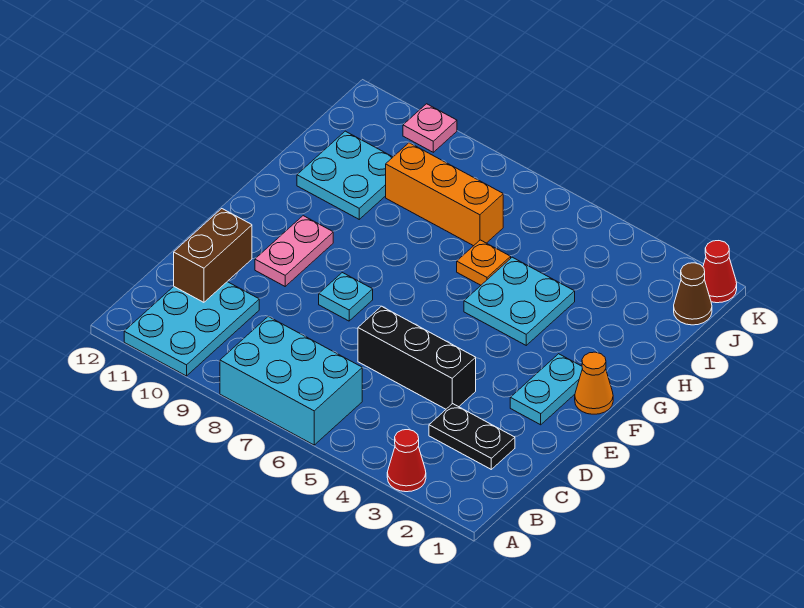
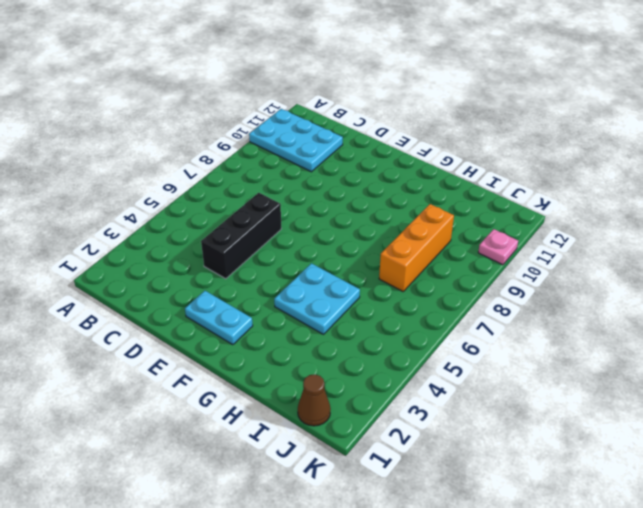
none -> red 1x1 cone [387,430,426,492]
none -> cyan 2x3 brick [220,317,362,445]
none -> black 1x2 plate [429,404,515,469]

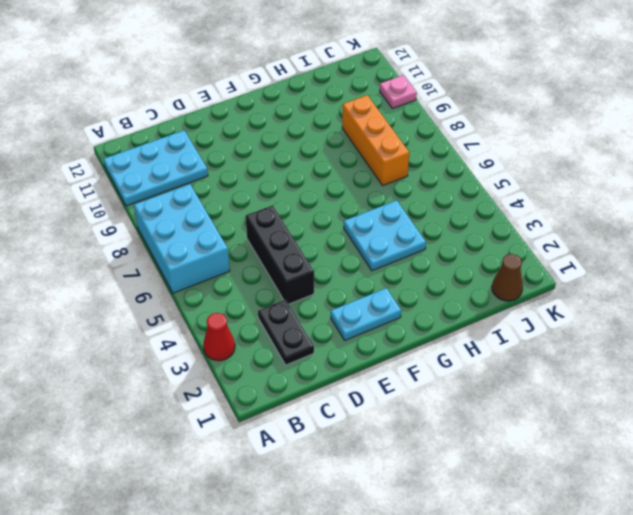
none -> cyan 1x1 plate [319,273,373,321]
none -> pink 1x2 plate [255,216,333,286]
none -> orange 1x1 cone [575,352,613,414]

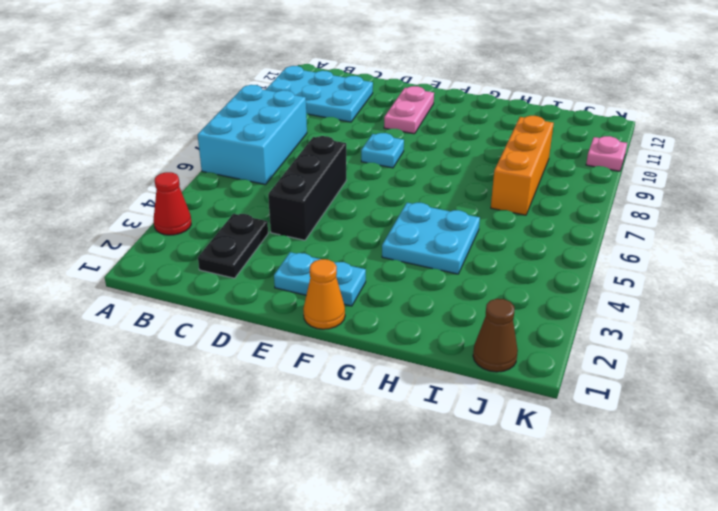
pink 1x2 plate [384,86,434,134] -> pink 1x2 plate turned to [255,216,333,286]
none -> orange 1x1 plate [457,240,511,285]
none -> cyan 2x2 plate [297,131,393,219]
none -> red 1x1 cone [703,241,737,303]

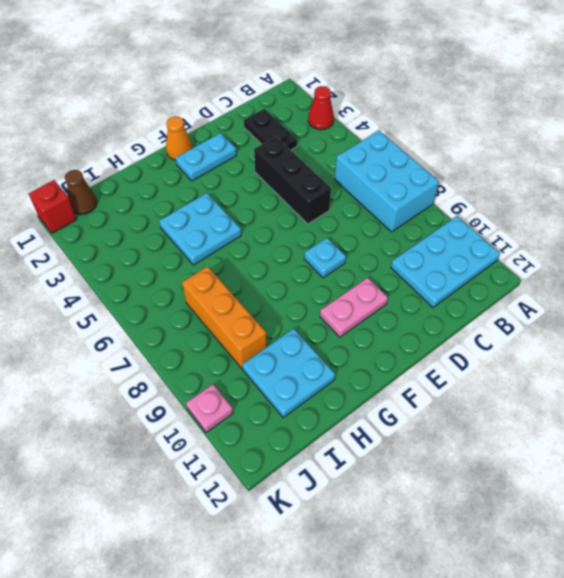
red 1x1 brick [29,180,77,233] -> red 1x1 cone [703,241,737,303]
none -> orange 1x1 plate [457,240,511,285]
none -> brown 1x2 brick [174,209,252,302]

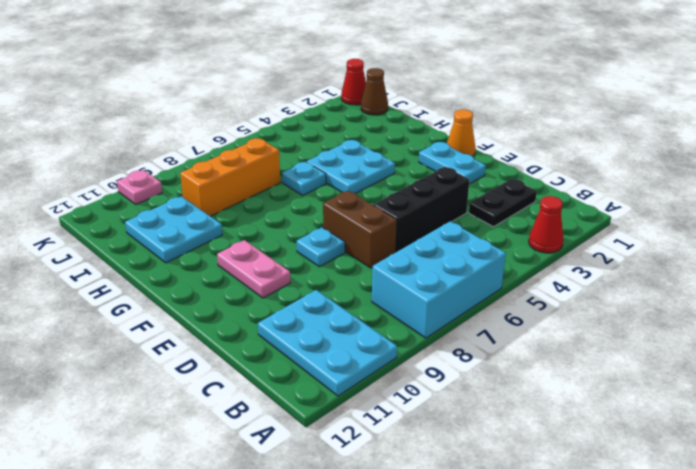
brown 1x2 brick [323,191,397,268] -> brown 1x2 brick moved to [174,209,252,302]
cyan 1x1 plate [282,162,326,195] -> orange 1x1 plate [457,240,511,285]

